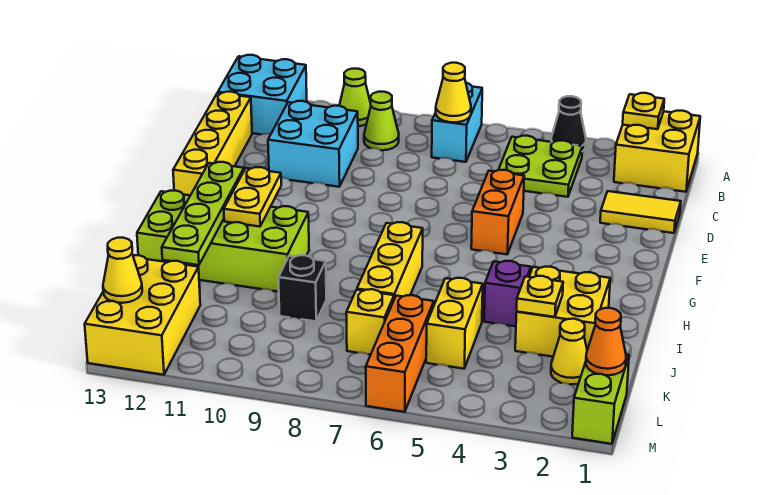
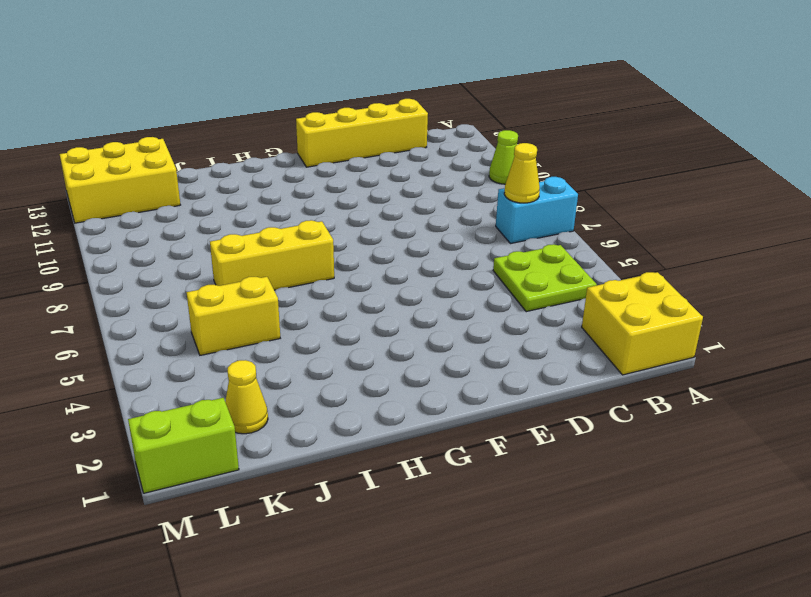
none -> black 1x1 cone [551,96,586,152]
none -> cyan 2x2 brick [218,55,307,134]
none -> lime 1x1 cone [364,92,399,150]

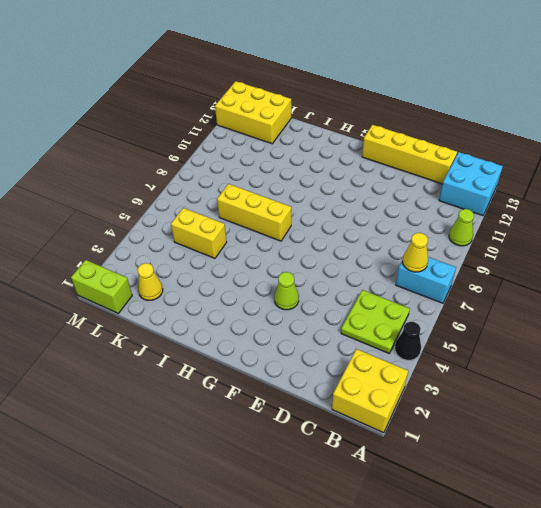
lime 1x1 cone [274,272,299,310] -> lime 1x1 cone moved to [364,92,399,150]
none -> cyan 2x2 brick [268,101,358,187]
none -> yellow 1x2 tile [600,191,681,233]
none -> orange 1x2 brick [471,170,524,254]

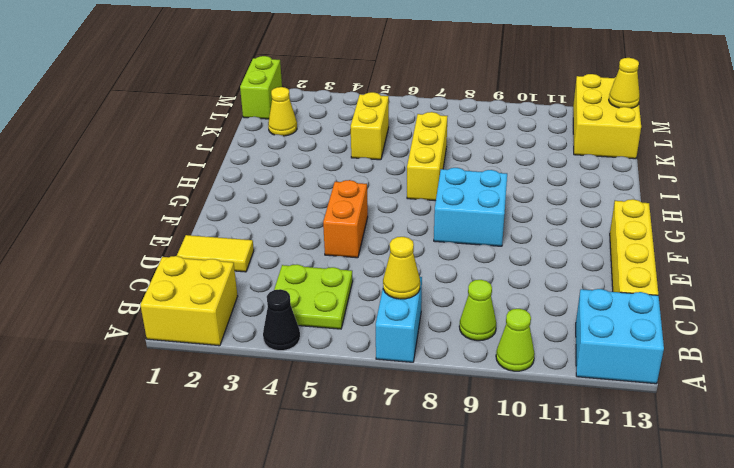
cyan 2x2 brick [434,168,507,246] -> cyan 2x2 brick moved to [268,101,358,187]
none -> lime 2x4 brick [137,191,309,292]
none -> yellow 2x2 brick [515,266,610,357]
none -> purple 1x1 brick [484,261,531,326]

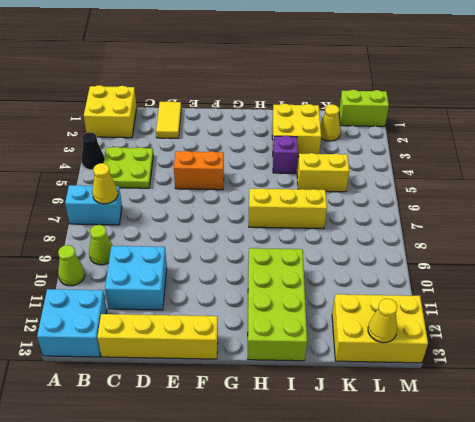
none -> black 1x1 brick [278,255,326,321]
none -> orange 1x3 brick [366,295,434,412]
none -> yellow 1x1 brick [346,289,394,355]

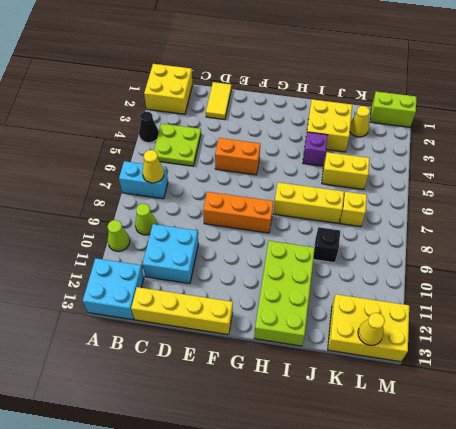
orange 1x3 brick [203,192,274,233] -> orange 1x3 brick moved to [366,295,434,412]
none -> yellow 1x1 plate [623,93,664,129]
none -> yellow 1x2 plate [224,167,281,227]
none -> lime 1x4 plate [162,162,244,265]

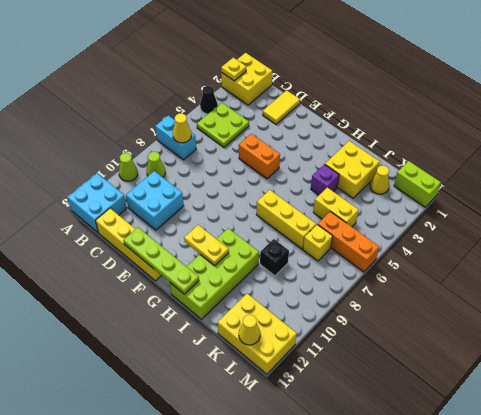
lime 1x4 plate [123,228,199,294] -> lime 1x4 plate moved to [162,162,244,265]
none -> yellow 1x1 plate [517,276,563,317]
none -> orange 1x1 cone [586,308,626,375]

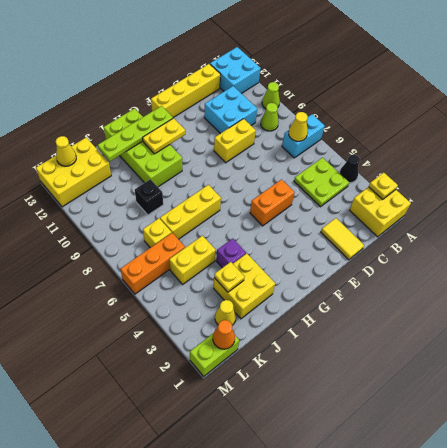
yellow 1x2 brick [214,119,256,163] -> none

